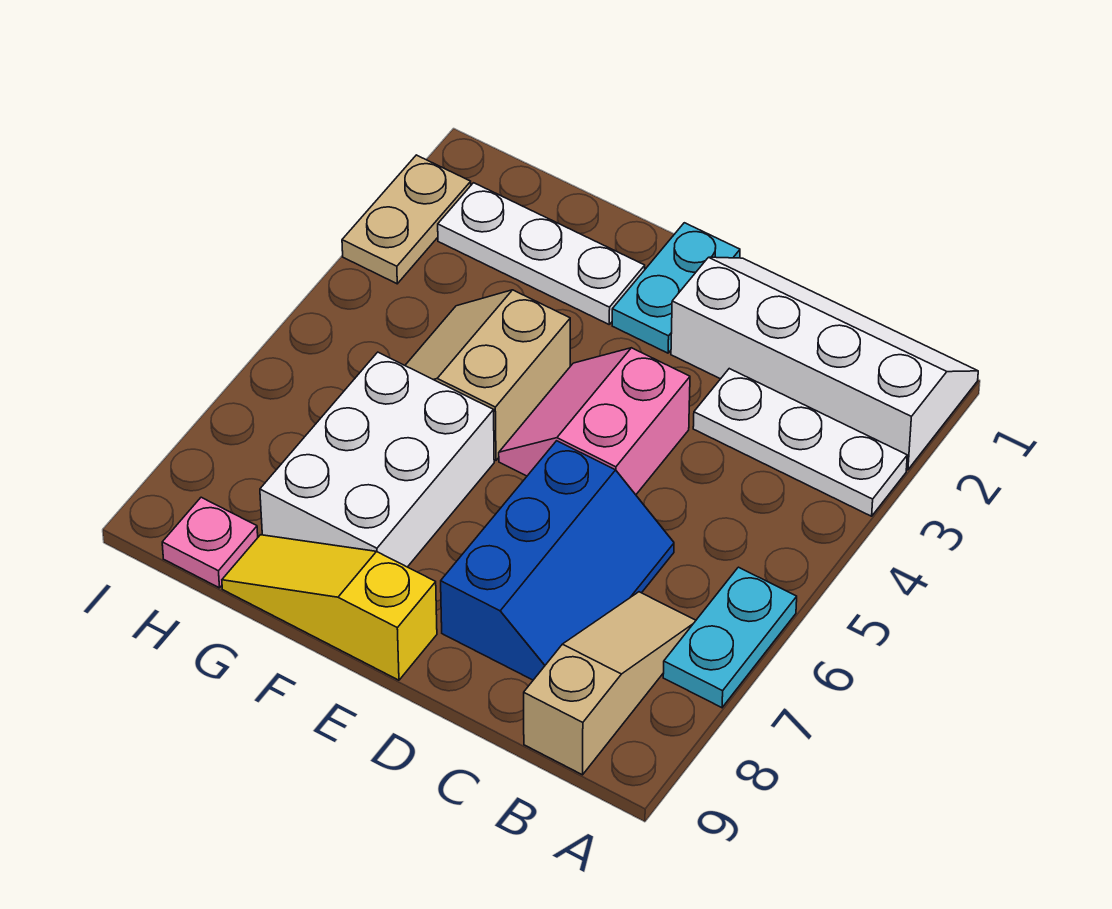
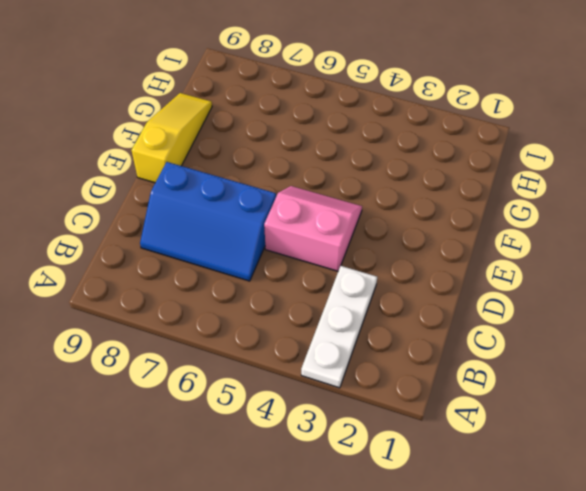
none -> white 2x4 slope [671,257,978,470]
none -> cyan 1x2 plate [663,567,797,708]
none -> tan 1x3 slope [524,592,696,775]

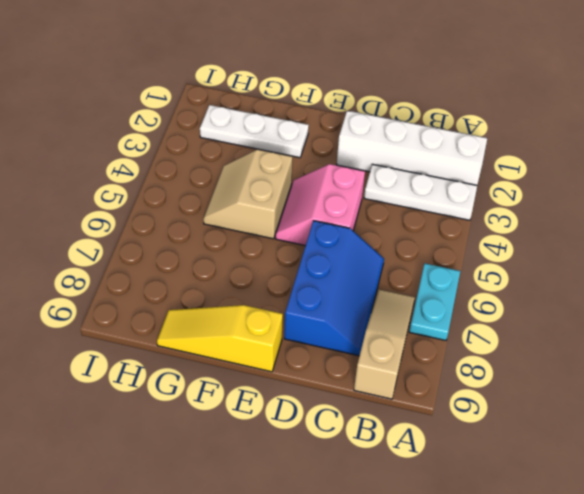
none -> cyan 1x2 plate [612,223,740,353]
none -> white 2x3 brick [260,352,494,567]
none -> pink 1x1 plate [162,497,258,588]

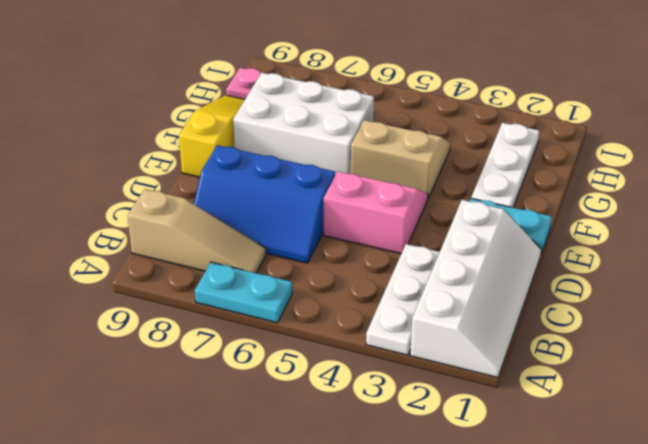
none -> tan 1x2 plate [342,155,471,284]

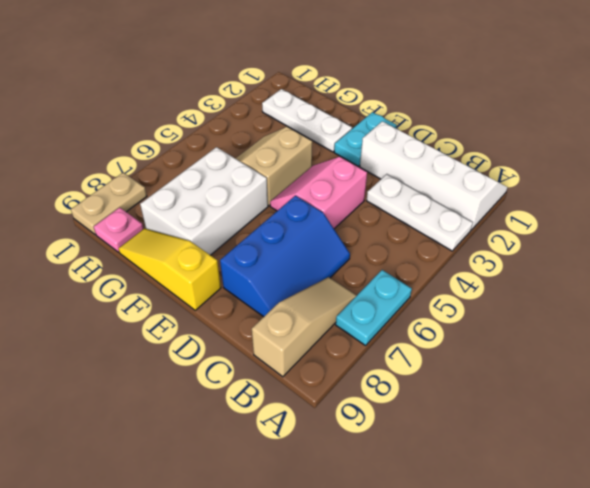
tan 1x2 plate [71,173,147,235] -> tan 1x2 plate moved to [342,155,471,284]

